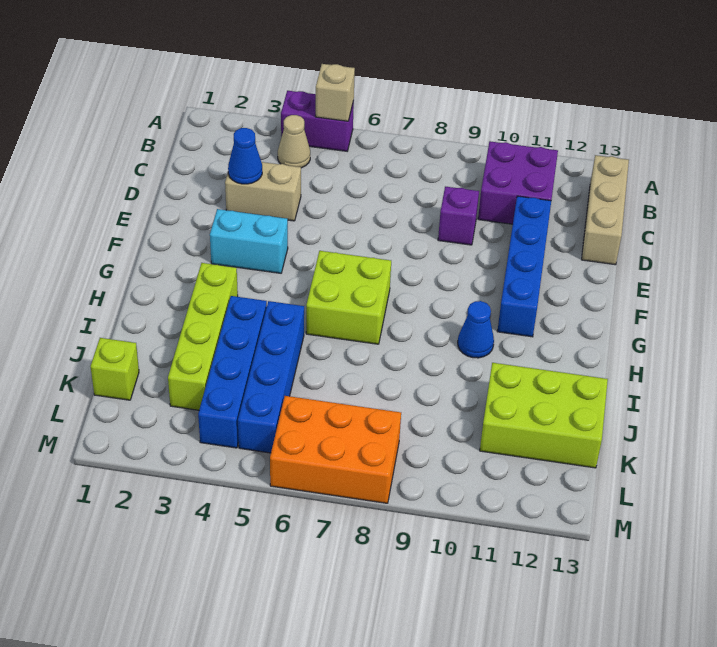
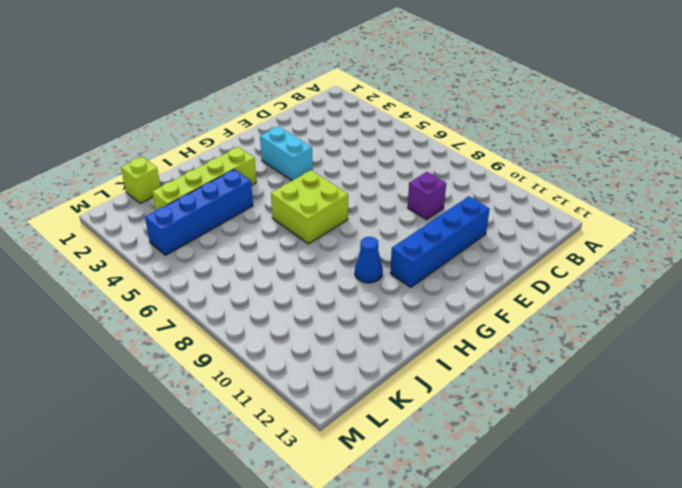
none -> purple 1x2 brick [281,91,354,151]
none -> tan 1x1 cone [278,115,310,168]
none -> purple 2x2 brick [478,141,558,224]

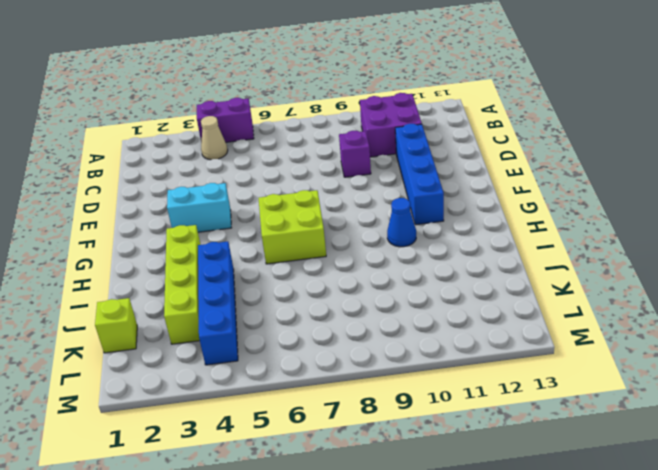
none -> tan 1x3 brick [582,155,629,265]
none -> tan 1x2 brick [225,162,301,221]
none -> blue 1x4 brick [238,301,304,453]

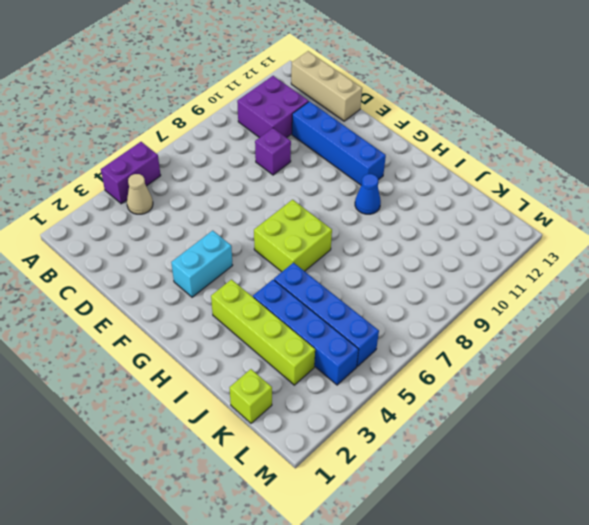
none -> tan 1x2 brick [225,162,301,221]
none -> lime 2x3 brick [480,363,608,468]
none -> orange 2x3 brick [270,396,401,503]

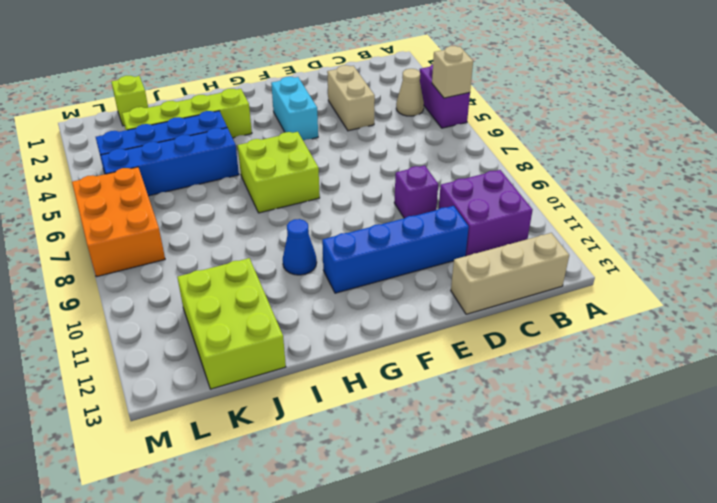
none -> blue 1x1 cone [228,128,262,184]

